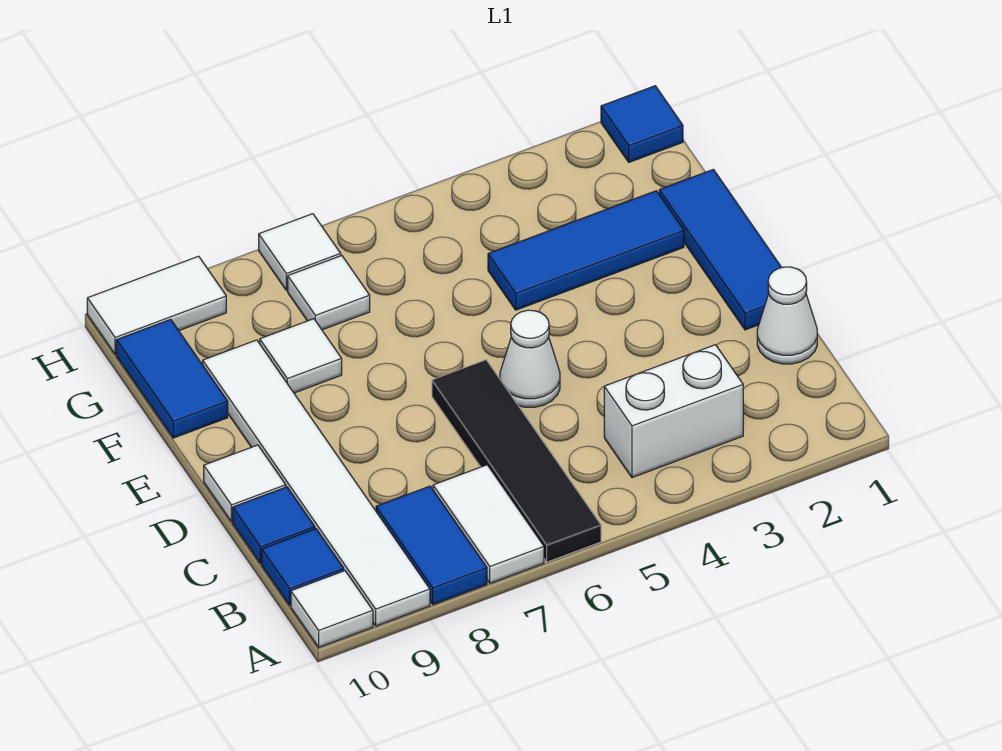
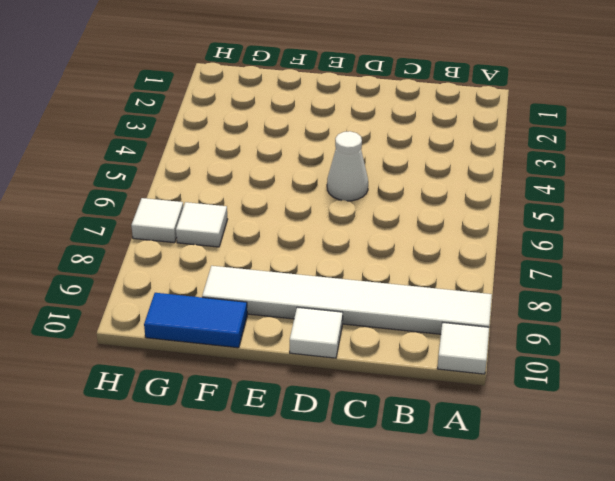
none -> black 1x4 tile [432,360,601,562]
none -> white 1x2 tile [433,465,544,583]
none -> blue 1x2 tile [376,486,487,605]

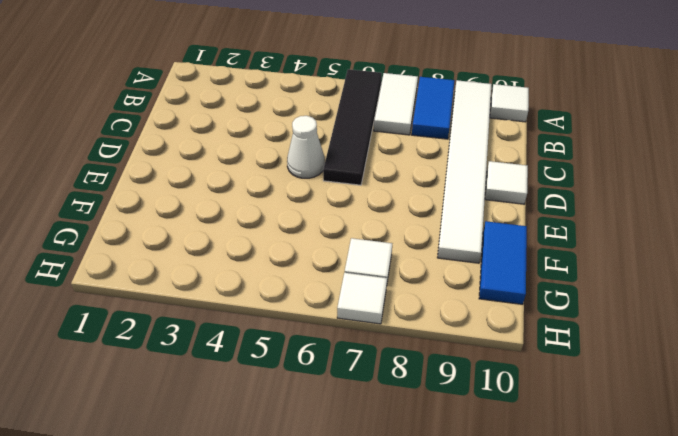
none -> white 1x2 brick [604,345,743,478]
none -> blue 1x1 tile [262,529,344,606]
none -> white 1x1 cone [757,267,817,364]

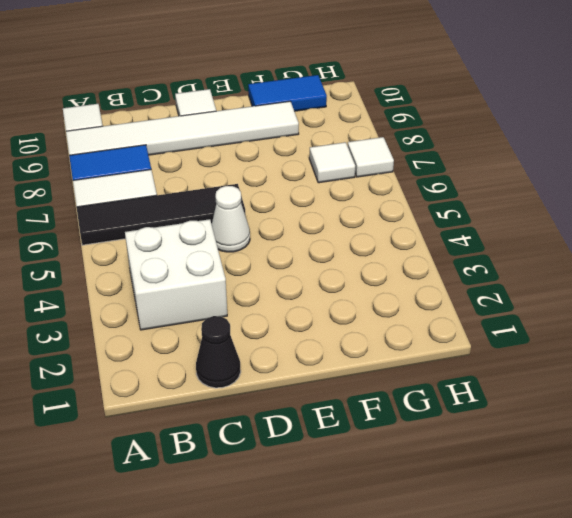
white 2x2 brick [125,219,227,330] -> white 1x2 brick [604,345,743,478]
black 1x1 cone [196,316,241,388] -> white 1x1 cone [757,267,817,364]
none -> blue 1x1 tile [262,529,344,606]
none -> blue 1x1 tile [233,487,315,564]
none -> blue 1x3 tile [659,169,782,330]

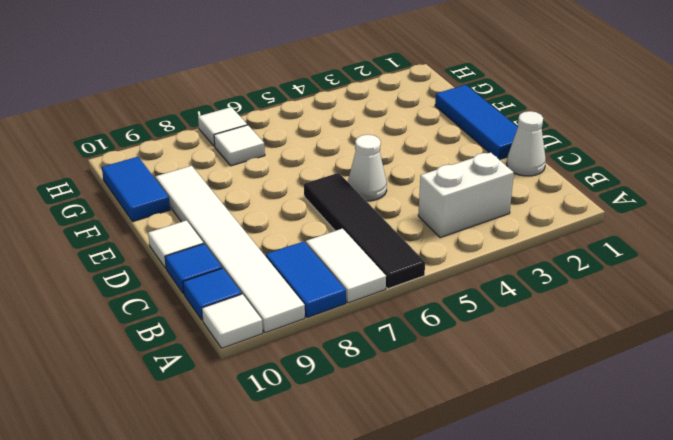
none -> blue 1x3 tile [488,191,684,310]
none -> white 1x1 tile [260,319,342,393]
none -> blue 1x1 tile [601,86,683,162]

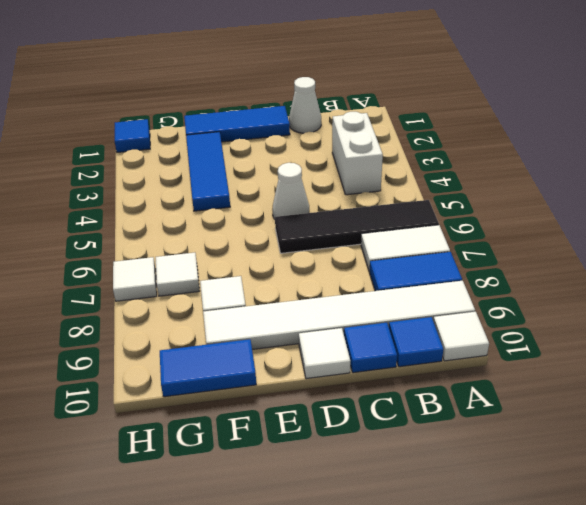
none -> white 1x2 tile [87,256,226,354]

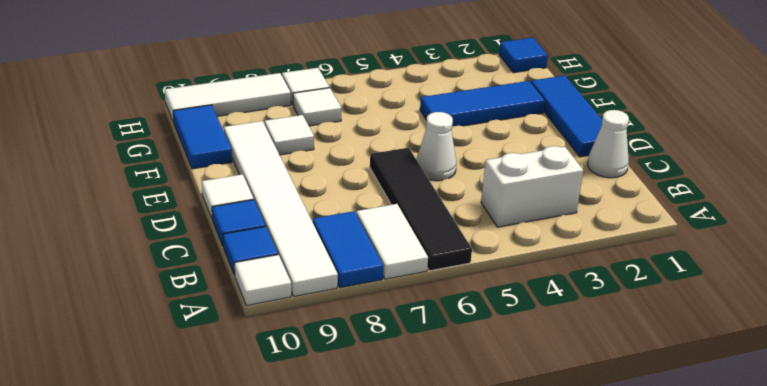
white 1x3 tile [165,73,291,123] -> white 1x2 tile [87,256,226,354]

